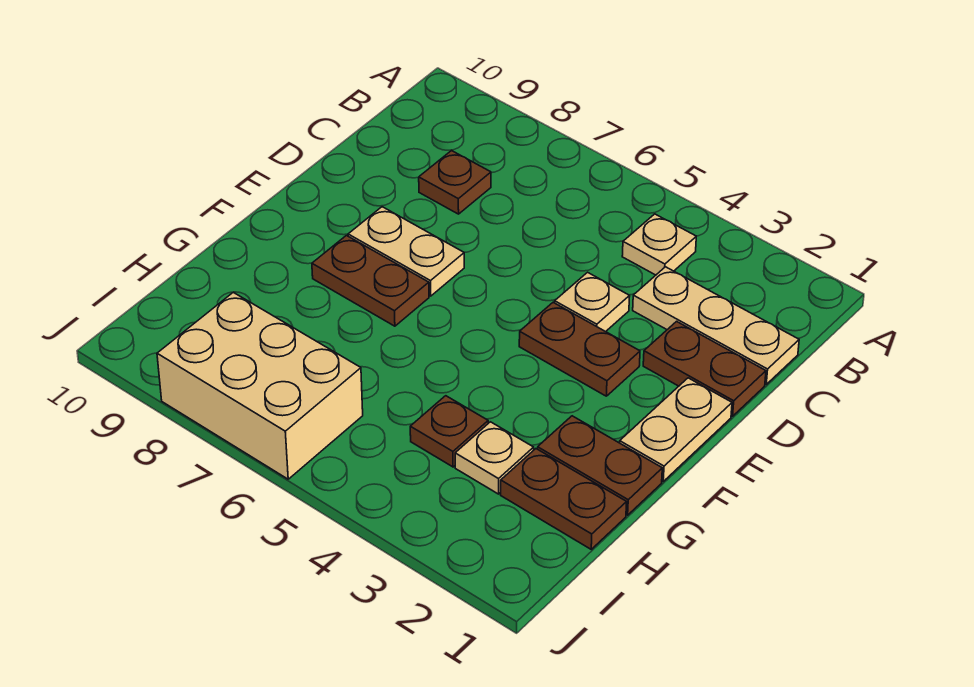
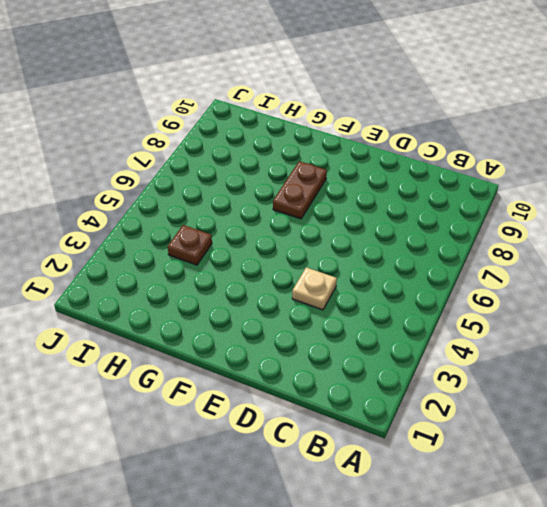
none -> tan 1x1 plate [622,214,696,275]
none -> tan 1x3 plate [633,267,799,384]
none -> brown 1x1 plate [419,151,491,214]

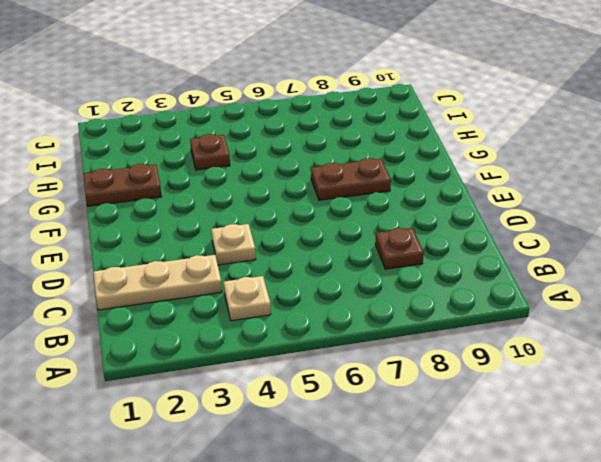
none -> brown 1x2 plate [643,321,766,416]
none -> tan 1x2 plate [620,378,732,481]
none -> brown 1x2 plate [519,302,640,396]

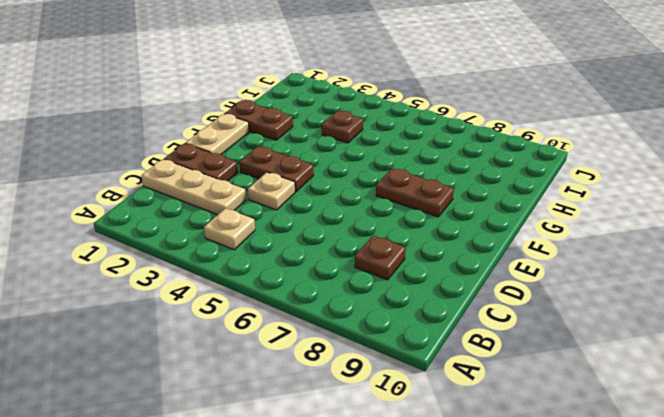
none -> tan 1x2 plate [348,207,464,296]
none -> brown 1x2 plate [501,449,627,549]
none -> tan 1x1 plate [455,422,534,494]

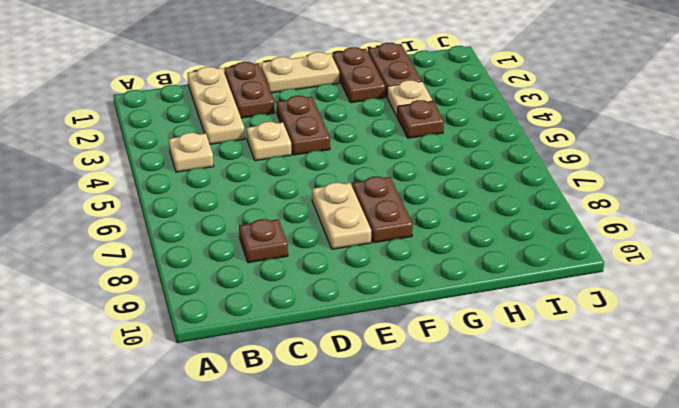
none -> tan 2x3 brick [157,292,363,479]

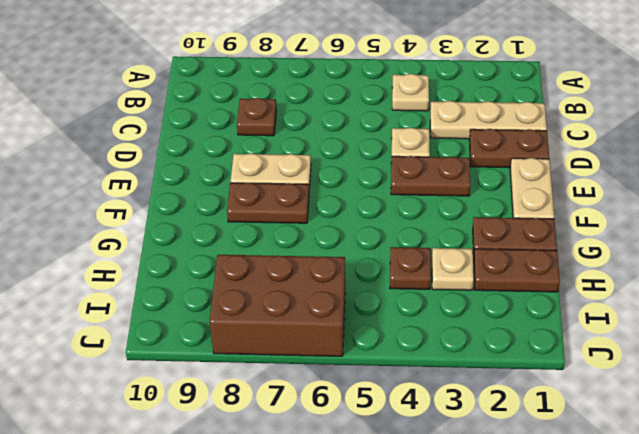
brown 2x3 brick [210,255,345,356] -> tan 2x3 brick [157,292,363,479]

